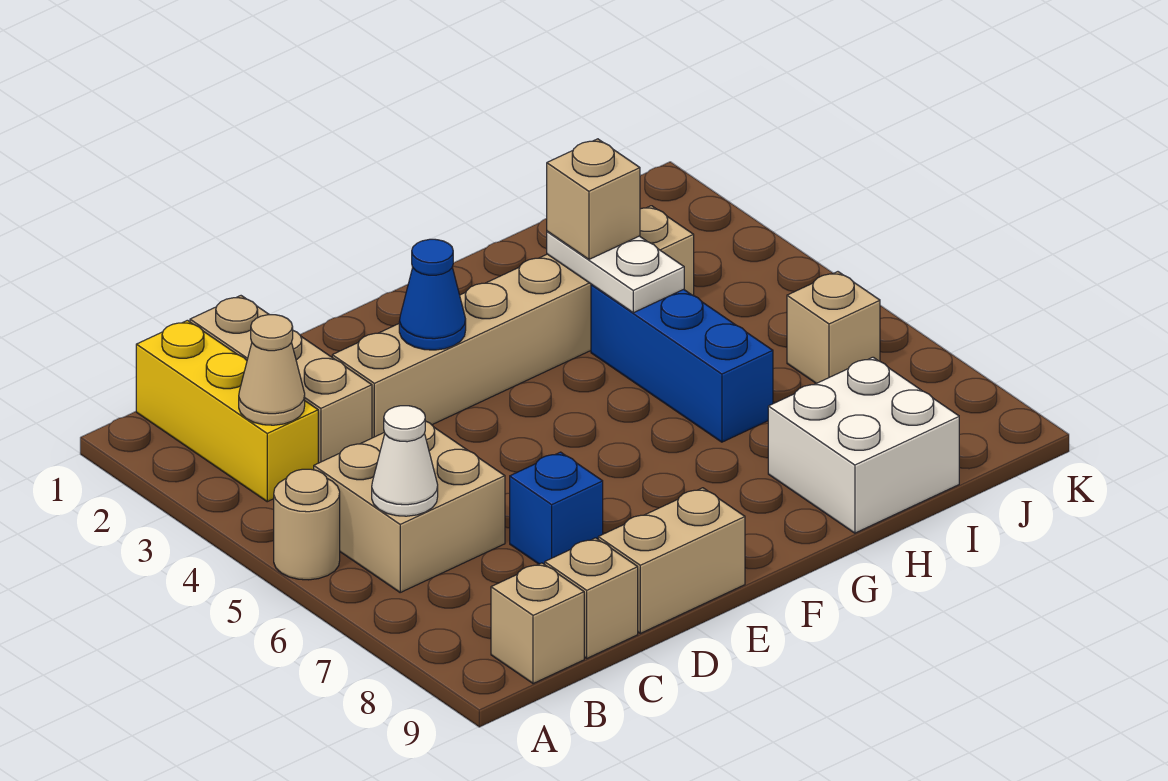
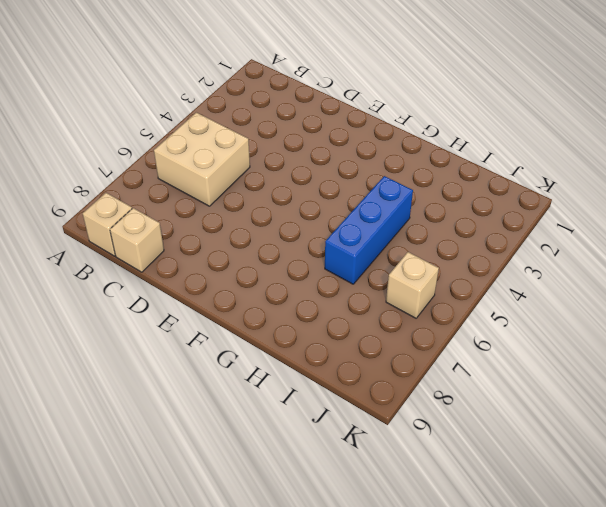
none -> tan 1x1 round brick [274,469,340,580]
none -> yellow 1x3 brick [136,320,318,502]
none -> tan 1x3 brick [190,296,372,463]

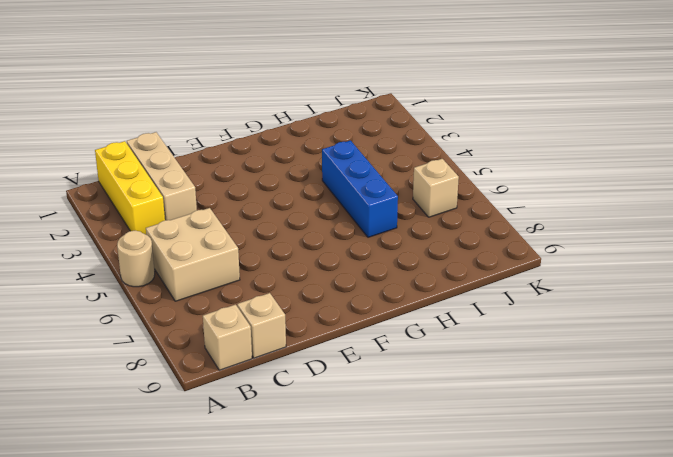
none -> tan 1x6 brick [332,206,694,438]
none -> blue 1x1 brick [510,452,603,564]
none -> tan 1x2 brick [598,488,745,633]

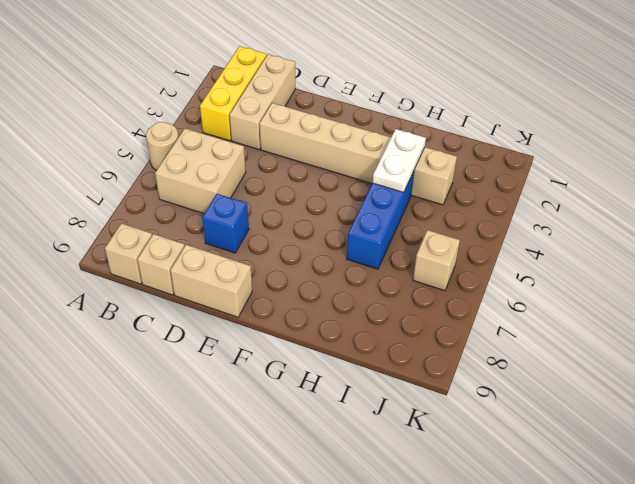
none -> white 2x2 brick [768,357,959,533]
none -> tan 1x1 cone [239,315,305,425]
none -> white 1x1 cone [372,406,438,516]

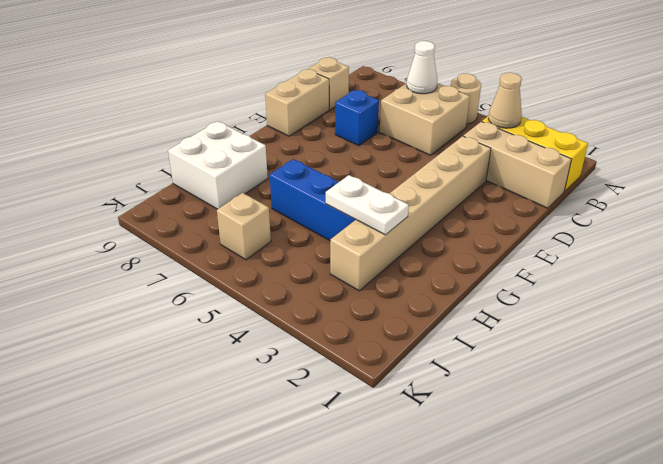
none -> tan 1x1 brick [491,563,584,684]
none -> blue 1x1 cone [399,239,466,350]
none -> tan 1x1 brick [547,139,640,259]

